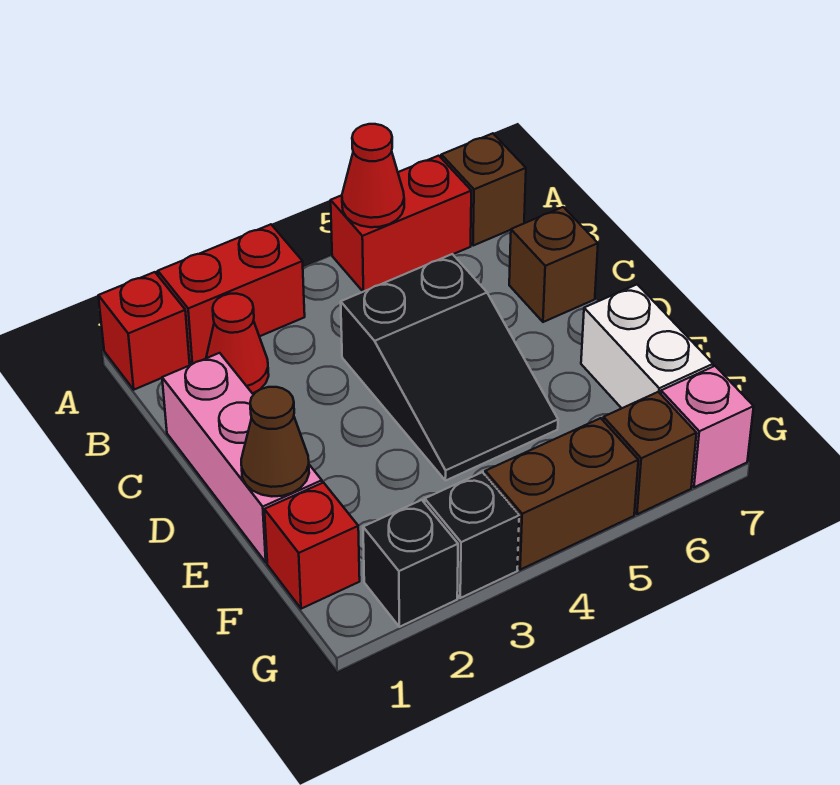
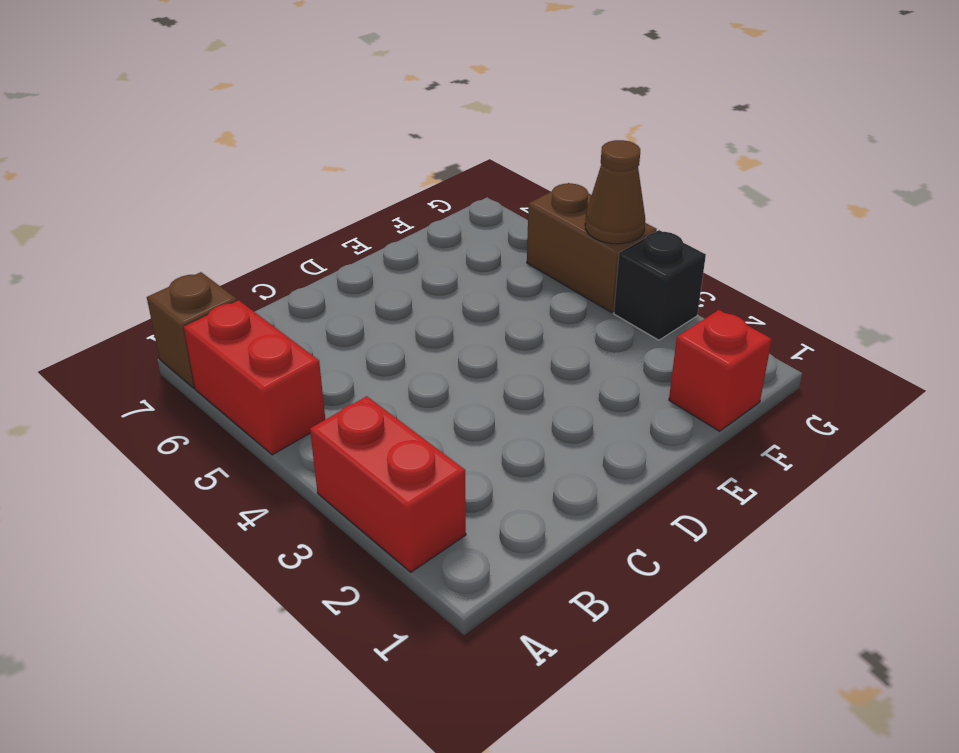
brown 1x1 cone [585,140,645,244] -> brown 1x1 cone moved to [241,387,309,496]
none -> red 1x1 brick [98,272,190,390]
none -> red 1x1 cone [206,294,269,394]
none -> pink 1x3 brick [162,353,322,562]

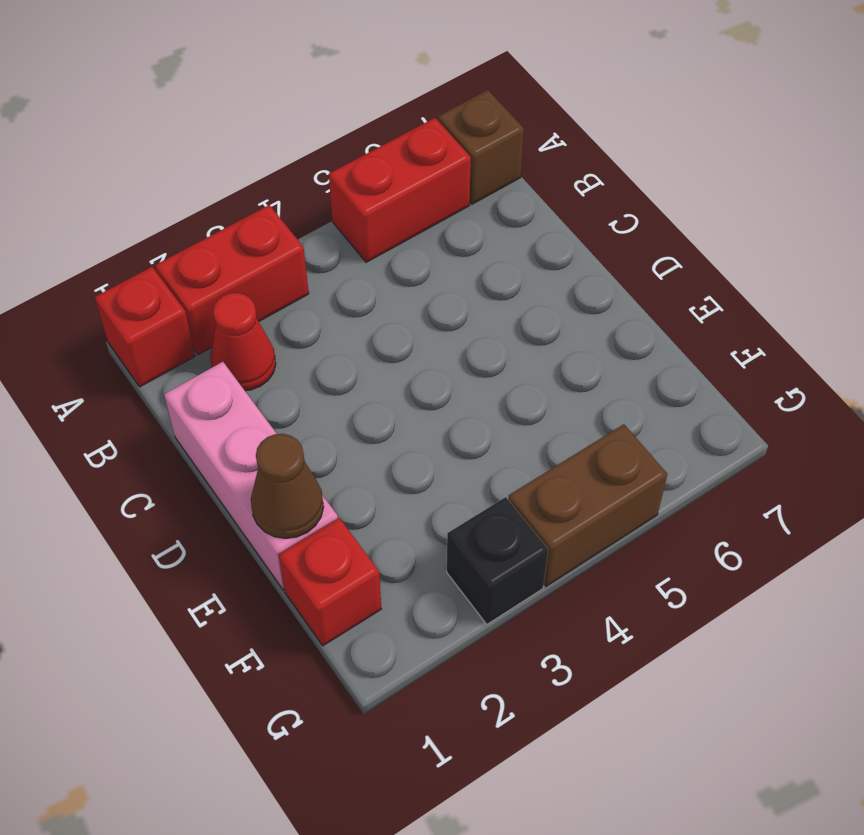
none -> black 2x3 slope [341,254,558,481]
none -> brown 1x1 brick [509,207,598,322]
none -> white 1x2 brick [581,285,713,408]

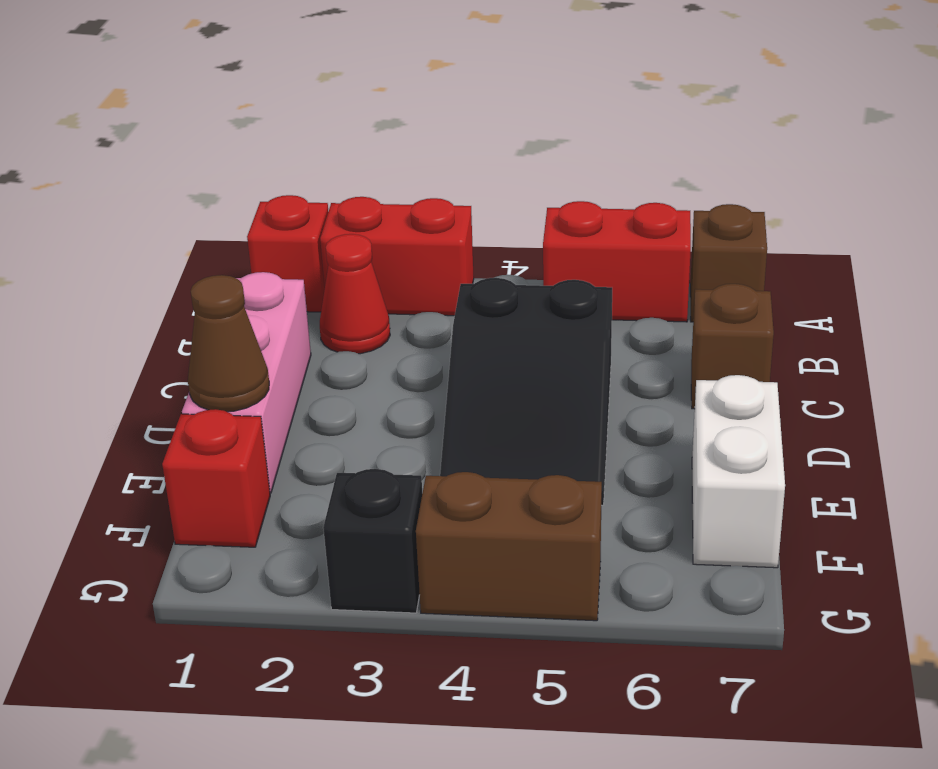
none -> black 1x1 brick [363,500,458,627]
none -> brown 1x1 brick [603,392,697,514]
none -> pink 1x1 brick [661,366,754,487]

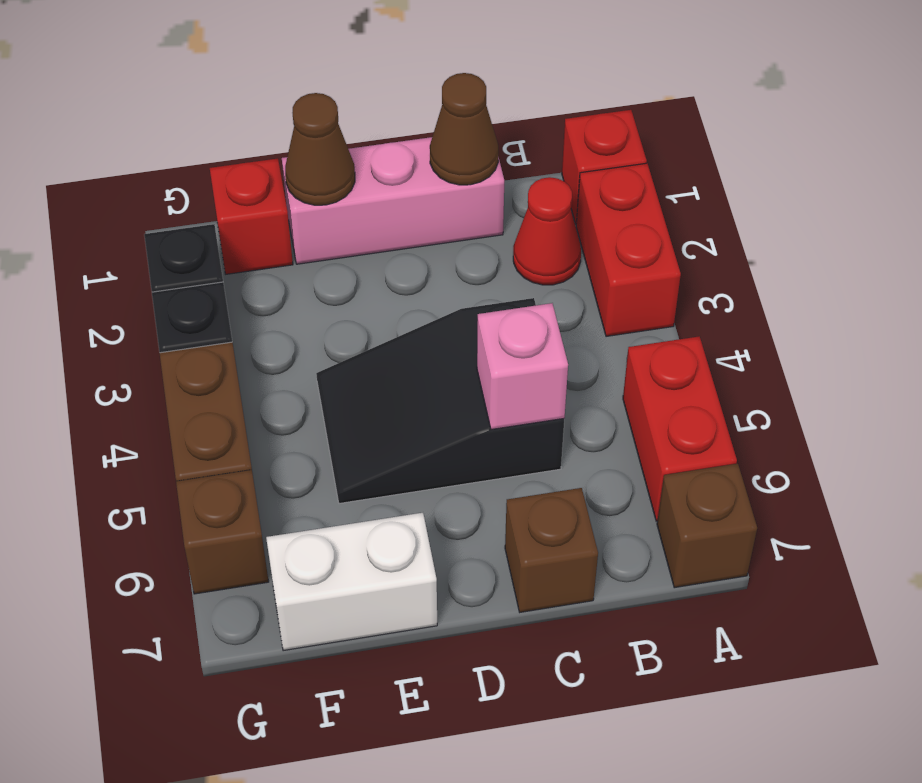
brown 1x1 cone [430,73,498,185] -> none
pink 1x1 brick [477,303,568,429] -> pink 1x1 brick moved to [661,366,754,487]
none -> red 1x1 cone [342,124,404,227]

